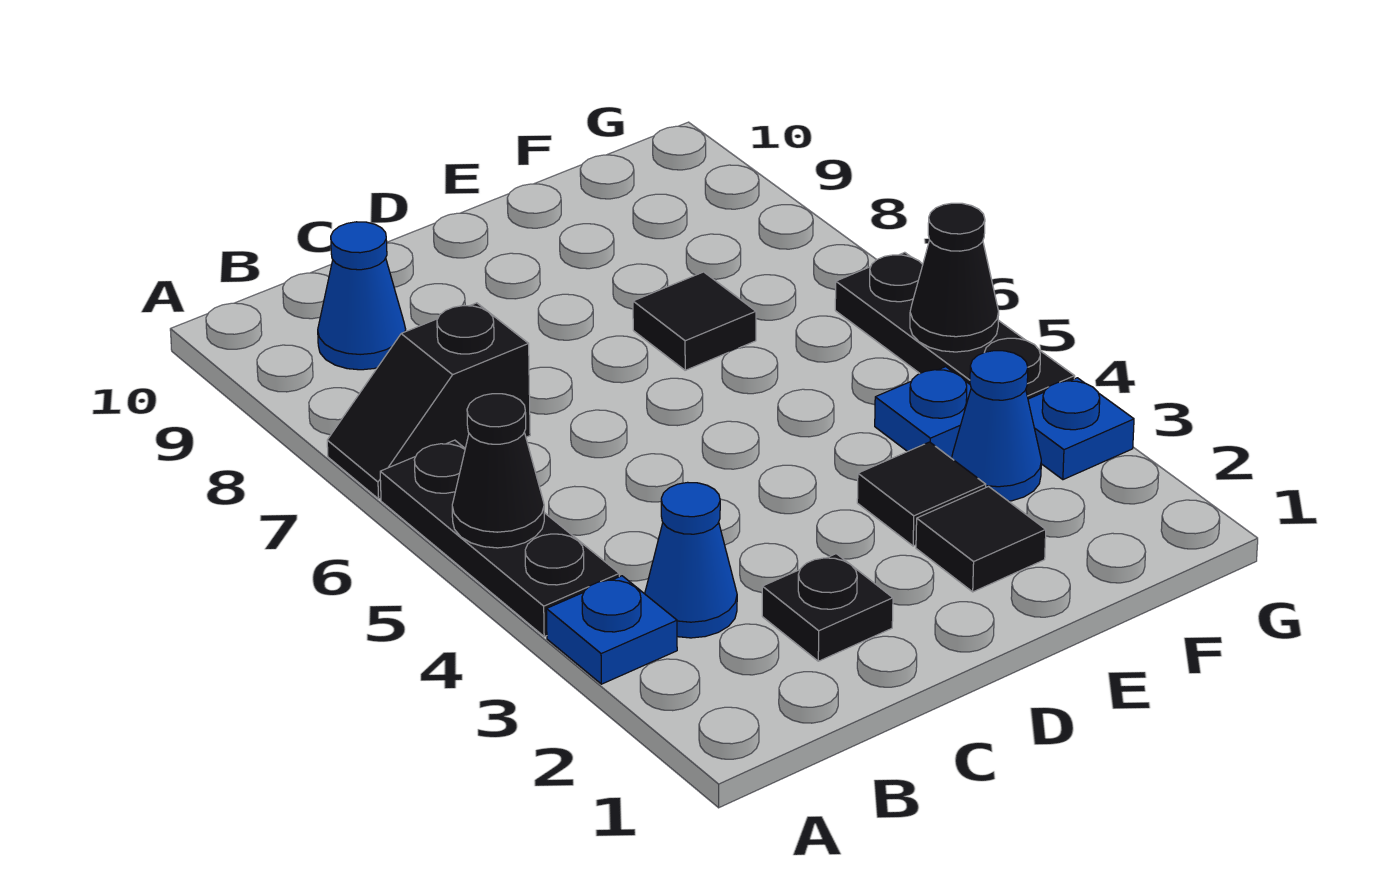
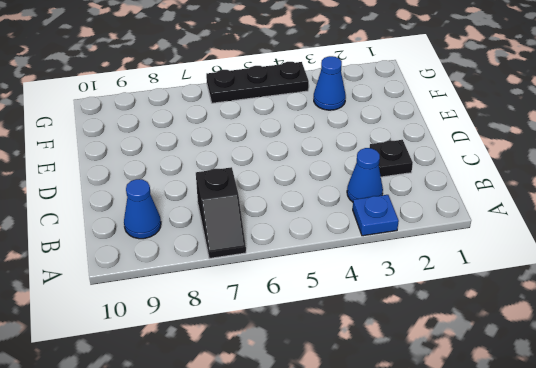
none -> black 1x3 plate [380,440,619,637]
none -> black 1x1 tile [916,487,1046,592]
none -> black 1x1 tile [857,442,986,546]

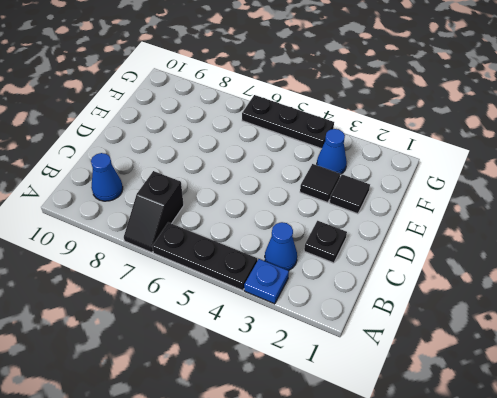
none -> black 1x1 tile [633,272,756,370]
none -> blue 1x1 plate [875,367,971,458]
none -> blue 1x1 plate [1028,378,1134,480]

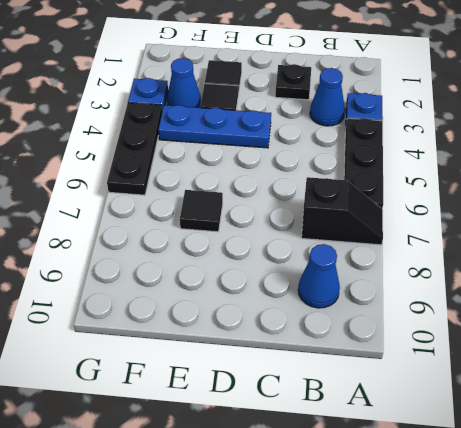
blue 1x3 plate [158,105,271,148] -> blue 1x1 plate [875,367,971,458]
none -> black 1x1 cone [452,394,544,548]
none -> black 1x1 cone [910,203,999,352]

